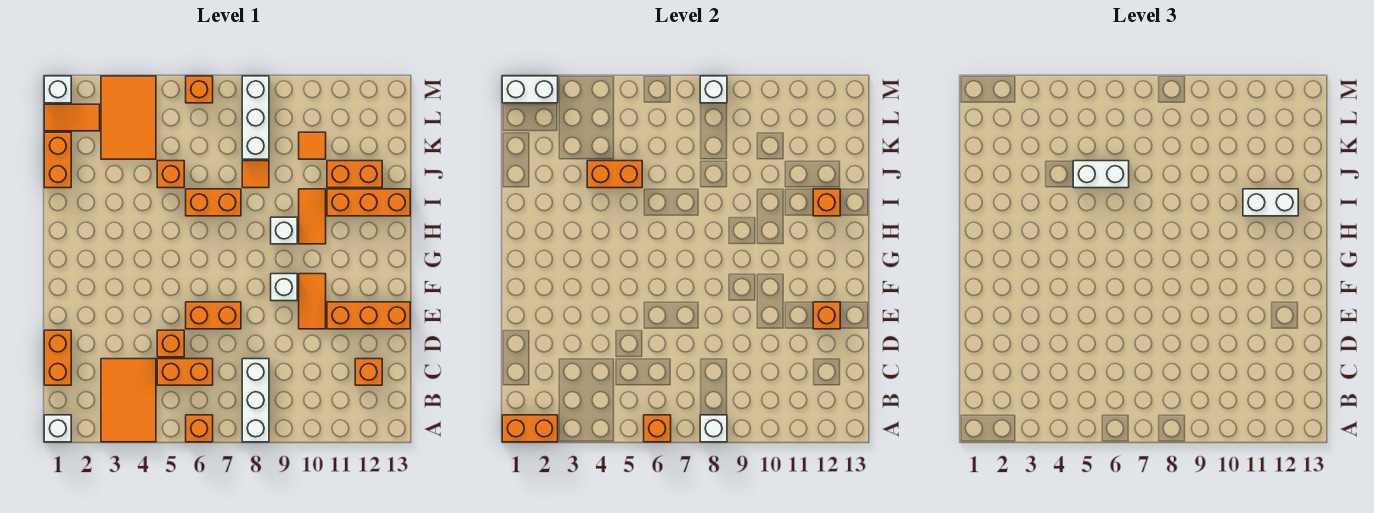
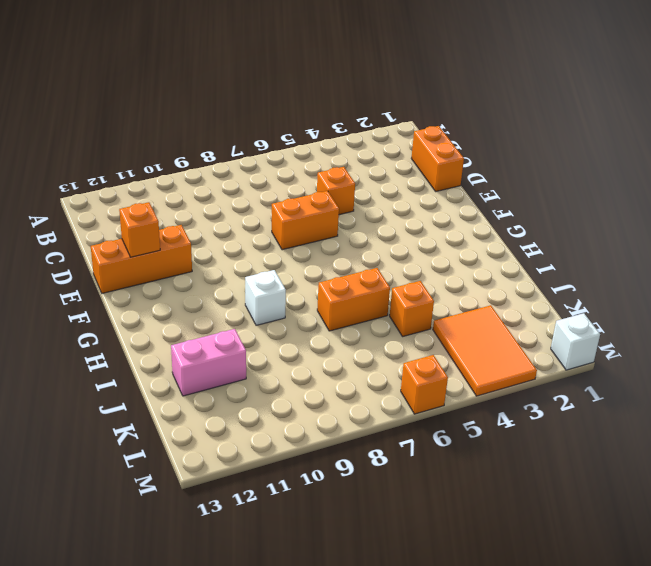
pink 1x2 brick [171,329,246,396] -> orange 1x2 brick [327,161,382,188]
none -> white 1x1 brick [44,415,71,442]
none -> orange 2x3 tile [101,359,156,442]
none -> orange 1x1 brick [186,415,213,442]
none -> white 1x3 brick [242,359,269,442]

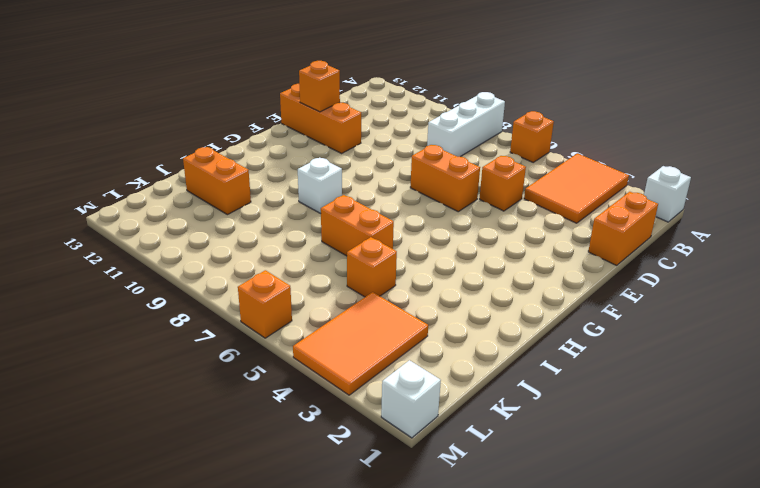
none -> orange 1x2 brick [157,359,213,385]
none -> orange 1x1 brick [355,359,382,385]
none -> orange 1x2 tile [299,274,326,329]
none -> white 1x1 brick [271,274,297,301]

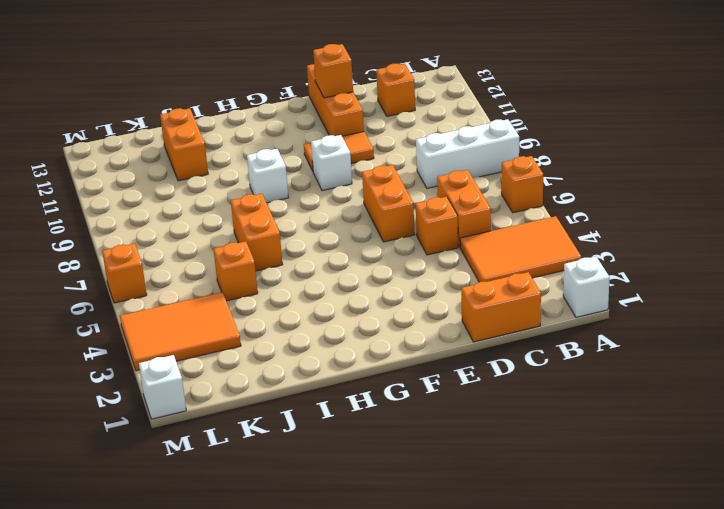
none -> orange 1x2 tile [299,189,326,244]
none -> orange 1x3 brick [327,189,410,216]
none -> orange 1x2 brick [44,132,71,188]
none -> orange 1x1 tile [242,161,269,188]

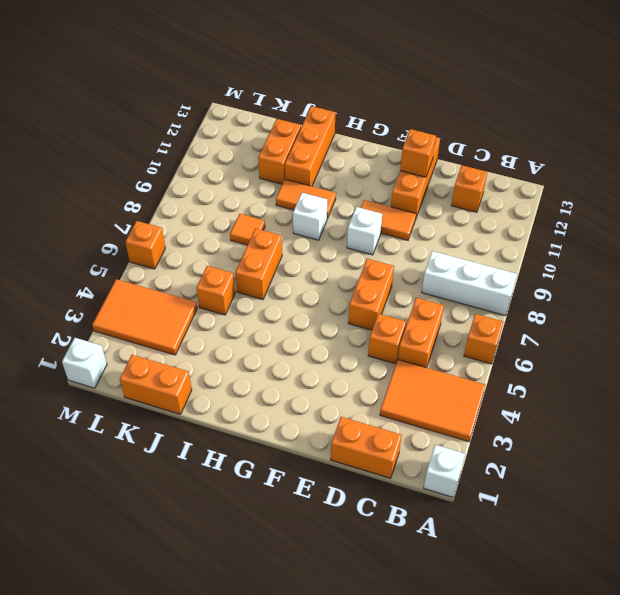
none -> white 1x3 brick [242,76,269,159]
none -> orange 1x1 tile [299,132,326,159]
none -> orange 1x2 tile [44,104,100,131]
none -> orange 1x2 brick [502,415,558,442]

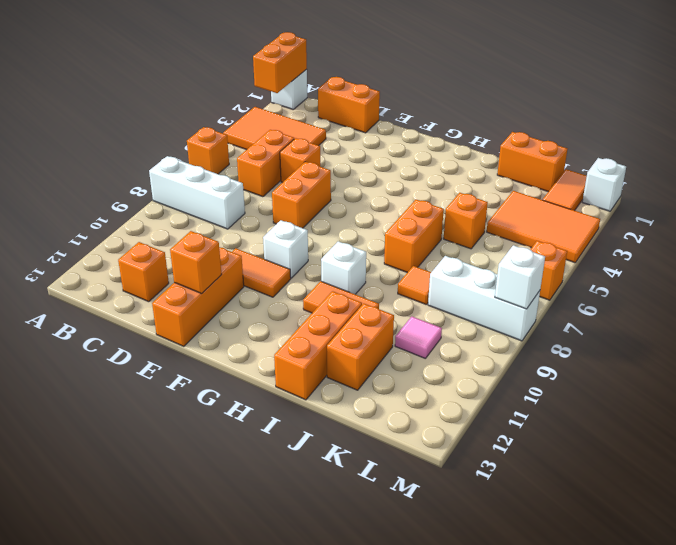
pink 1x1 tile [395,317,442,359] -> orange 1x1 tile [299,132,326,159]
none -> orange 1x1 brick [644,415,671,442]
none -> white 1x1 brick [700,415,727,442]
none -> orange 1x1 brick [813,189,840,216]
none -> orange 1x2 brick [587,161,642,188]

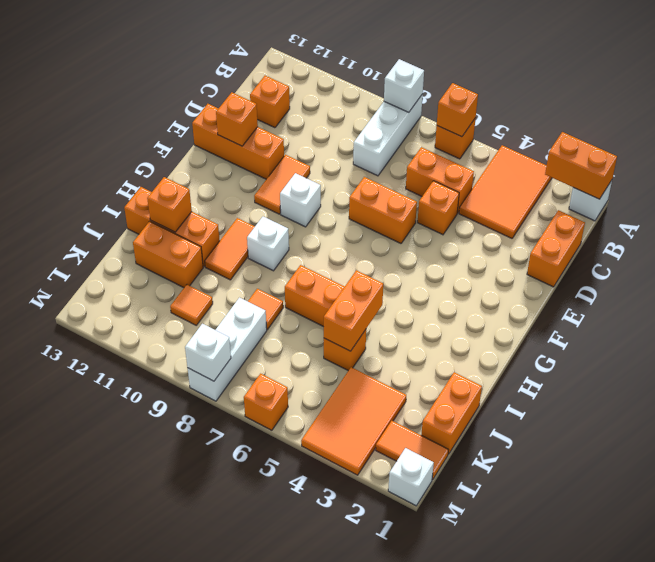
orange 1x2 brick [324,270,383,351] -> orange 1x2 brick turned to [587,161,642,188]
none -> white 1x2 brick [502,76,558,103]
none -> white 1x2 brick [1243,189,1298,216]
none -> white 1x2 brick [1073,161,1129,188]

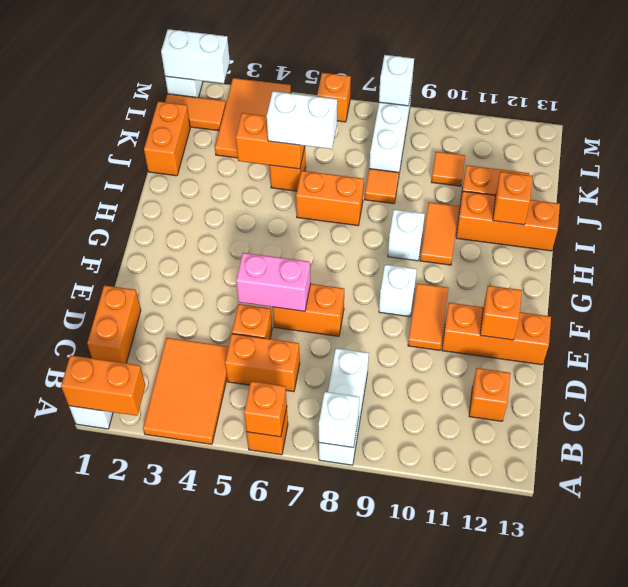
pink 1x2 brick [236,253,311,311] -> none
none -> white 1x2 brick [1243,189,1298,216]

